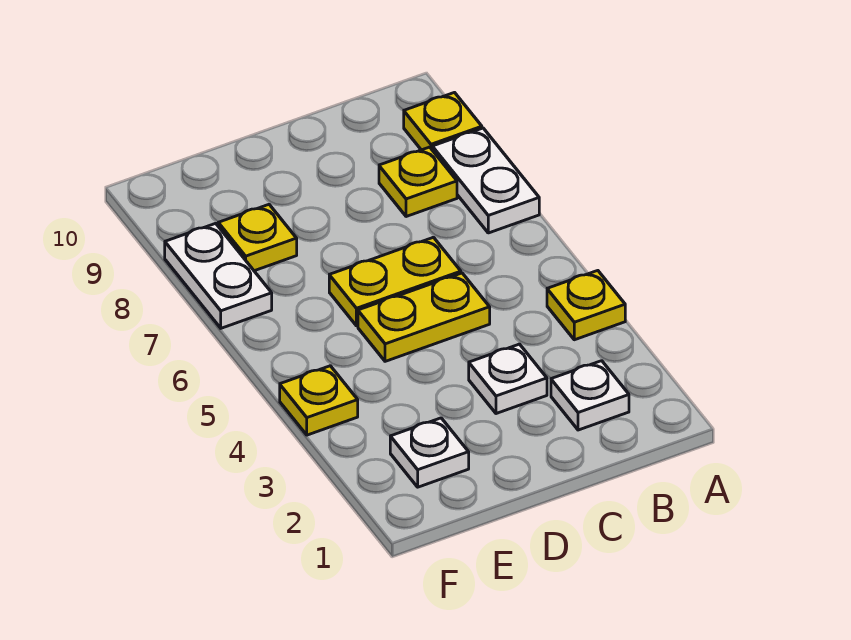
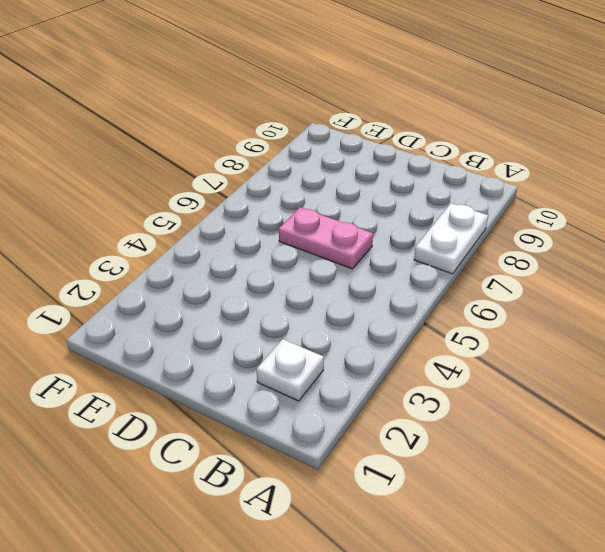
pink 1x2 plate [279,207,373,269] -> yellow 1x2 plate [329,237,461,326]
none -> yellow 1x1 plate [547,271,625,340]
none -> yellow 1x1 plate [404,93,482,150]
none -> yellow 1x1 plate [379,147,457,217]

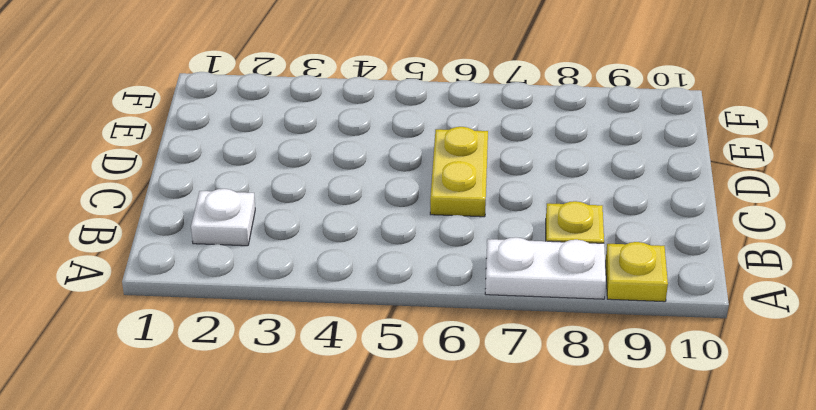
none -> yellow 1x1 plate [547,271,625,340]
none -> white 1x1 plate [469,344,547,414]
none -> yellow 1x2 plate [358,273,490,361]

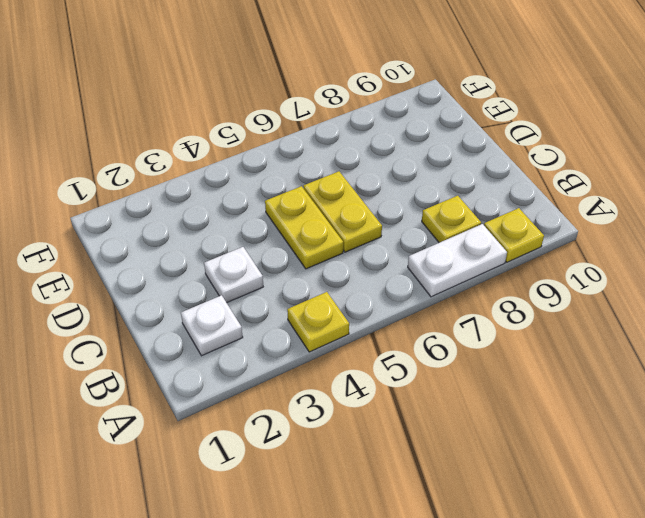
none -> white 1x1 plate [390,418,469,487]
none -> yellow 1x1 plate [218,205,297,271]
none -> yellow 1x1 plate [280,366,358,435]

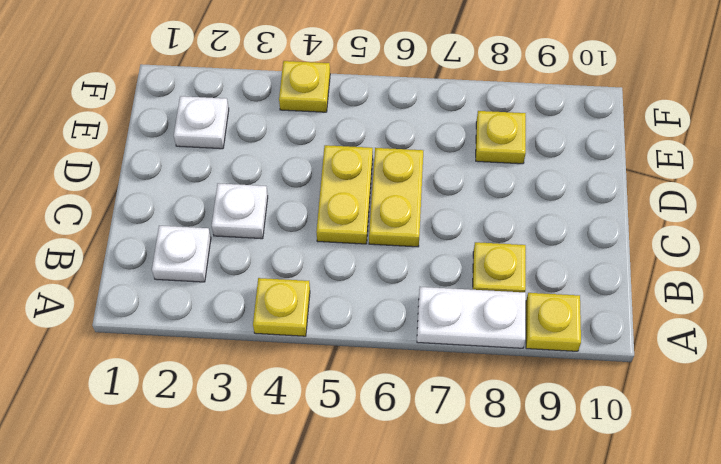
none -> white 1x2 plate [165,223,272,328]

